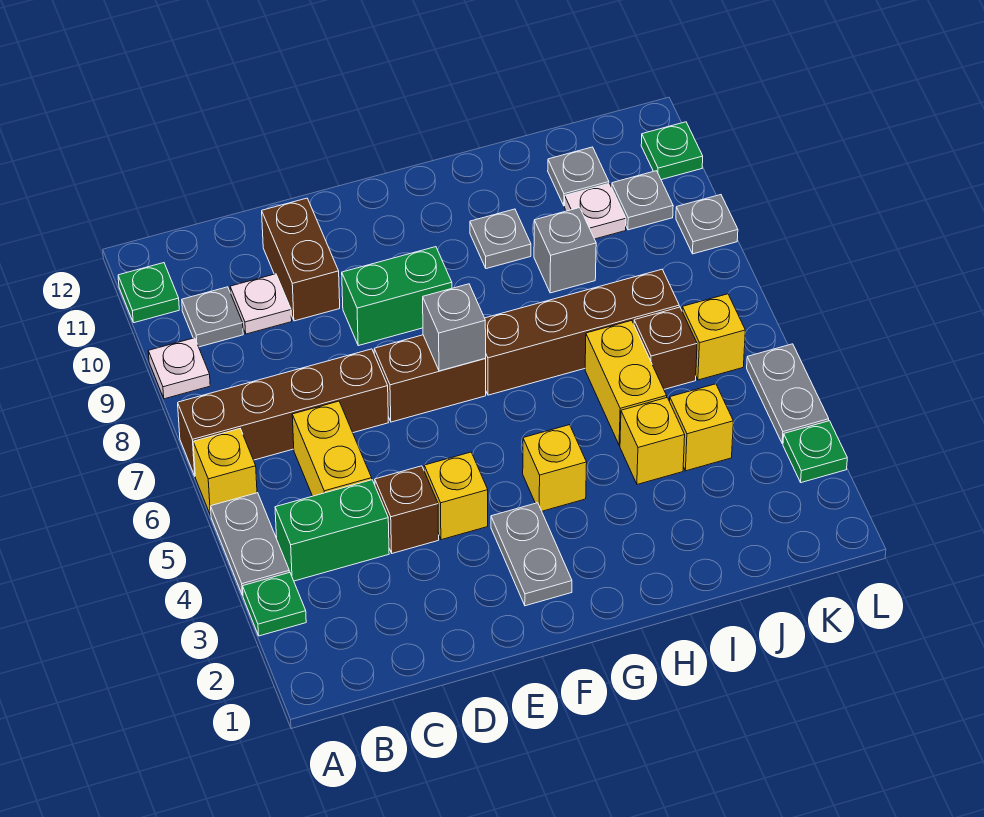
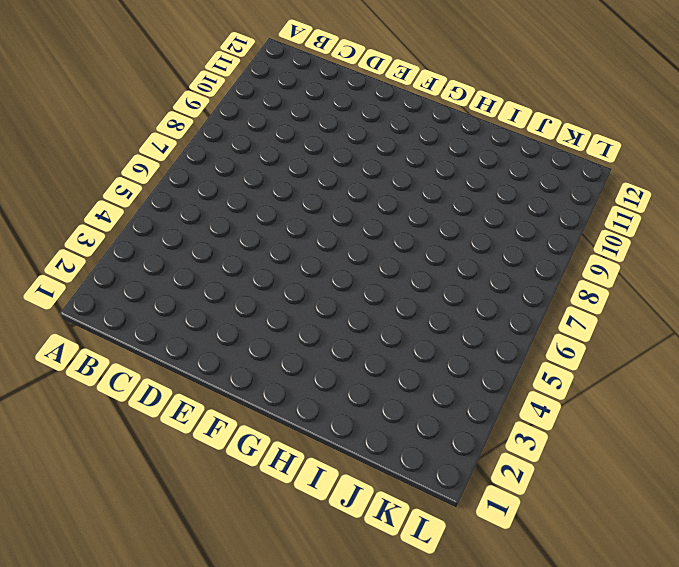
none -> green 1x1 plate [243,572,306,636]
none -> grey 1x2 plate [211,493,289,595]
none -> yellow 1x1 brick [193,429,257,516]
none -> brown 1x4 brick [178,349,388,476]

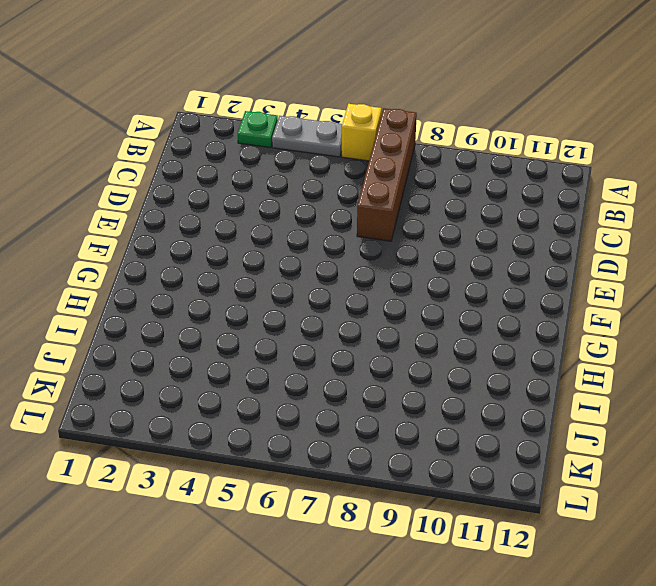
none -> white 1x1 plate [148,338,210,399]
none -> green 1x1 plate [118,263,179,323]
none -> green 1x2 brick [275,480,389,581]
none -> grey 1x1 plate [182,287,243,347]

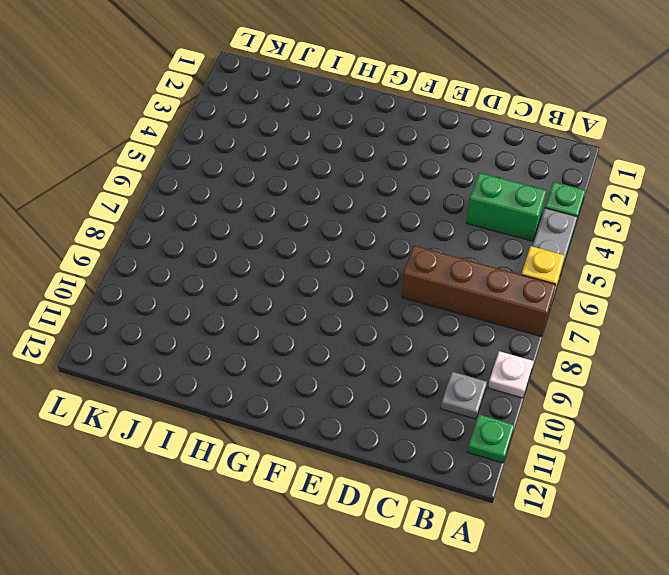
none -> yellow 1x2 brick [292,401,372,496]
none -> white 1x1 plate [230,274,292,334]
none -> brown 1x1 brick [375,466,439,553]
none -> brown 1x2 brick [262,198,340,321]

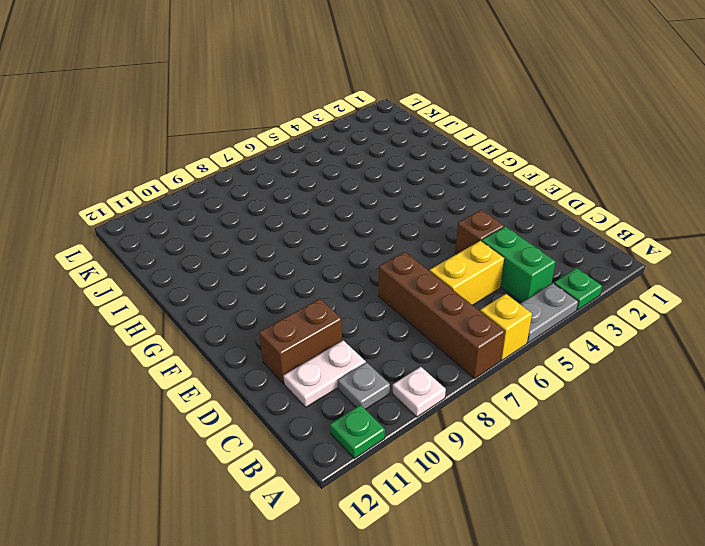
white 1x2 plate [284,340,366,407] -> white 1x1 plate [230,274,292,334]
none -> yellow 1x1 brick [424,452,488,540]
none -> brown 1x2 brick [374,335,486,422]
none -> green 1x2 brick [342,247,452,346]
none -> grey 1x2 plate [491,503,572,606]

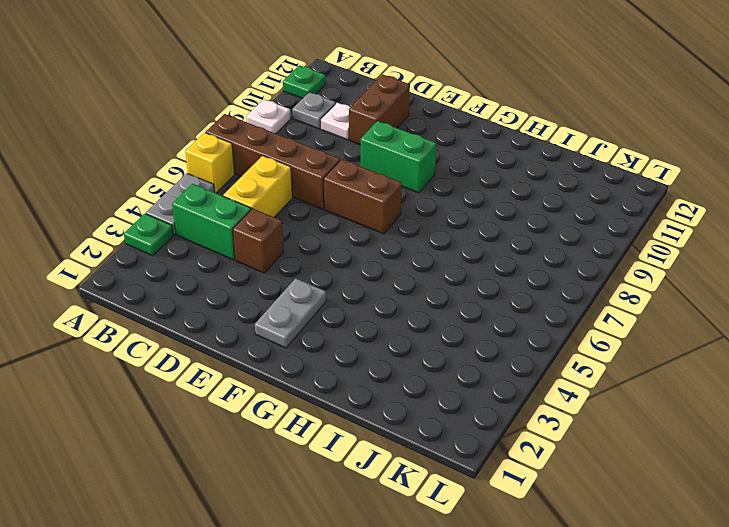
none -> yellow 1x1 brick [424,452,488,540]
none -> yellow 1x1 brick [523,425,587,511]
none -> brown 1x4 brick [485,269,679,395]
none -> grey 1x1 plate [470,209,531,269]

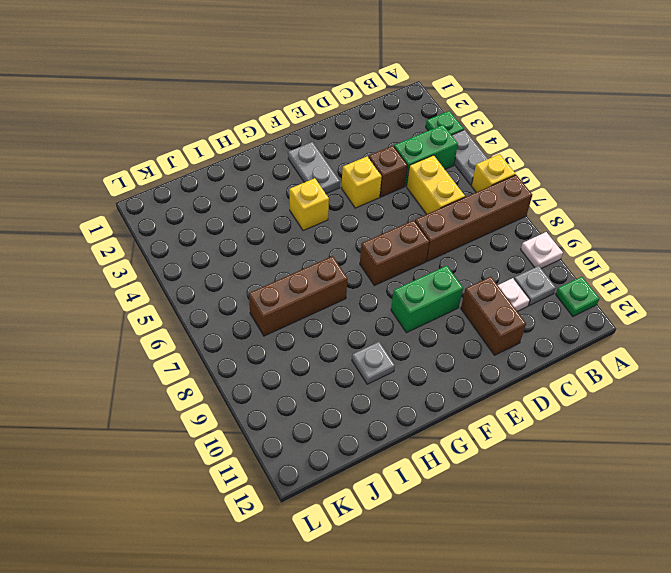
brown 1x3 brick [249,256,347,336] -> brown 1x4 brick [485,269,679,395]
none -> yellow 1x1 brick [620,397,685,484]
none -> yellow 1x2 brick [585,320,667,445]
none -> grey 1x1 brick [534,208,596,293]
none -> yellow 1x1 brick [670,384,733,471]

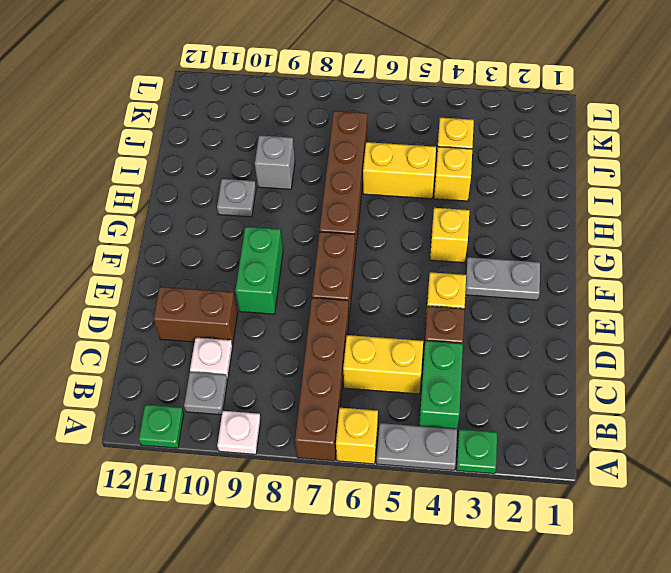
none -> brown 1x1 brick [634,307,697,389]
none -> white 1x1 plate [565,183,626,239]
none -> grey 1x1 plate [548,147,609,206]
none -> yellow 1x1 brick [682,294,745,380]

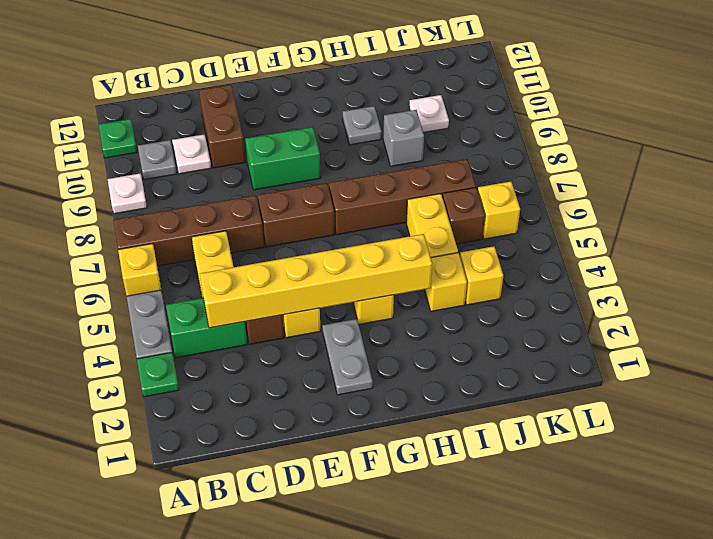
yellow 1x6 brick [200,234,432,328] -> none
none -> grey 1x1 plate [548,147,609,206]
none -> grey 1x1 plate [612,171,673,230]
none -> green 1x1 plate [783,421,847,483]
none -> grey 1x2 plate [747,344,829,444]

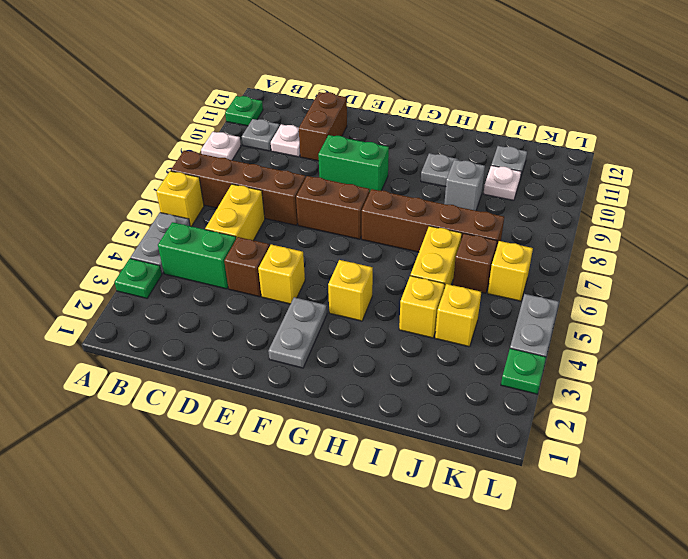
none -> grey 1x1 plate [612,171,673,230]
none -> grey 1x1 plate [676,195,738,254]
none -> green 1x1 plate [641,122,703,180]
none -> grey 1x1 brick [423,284,486,371]

